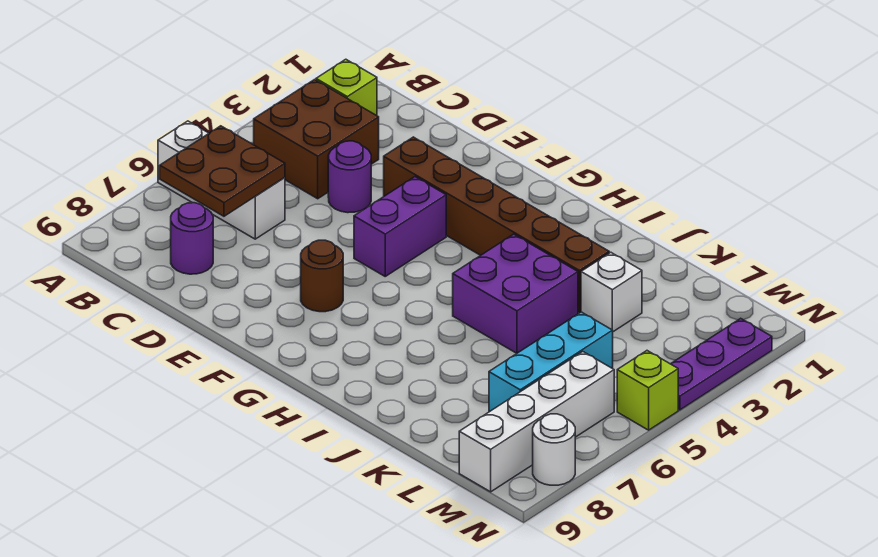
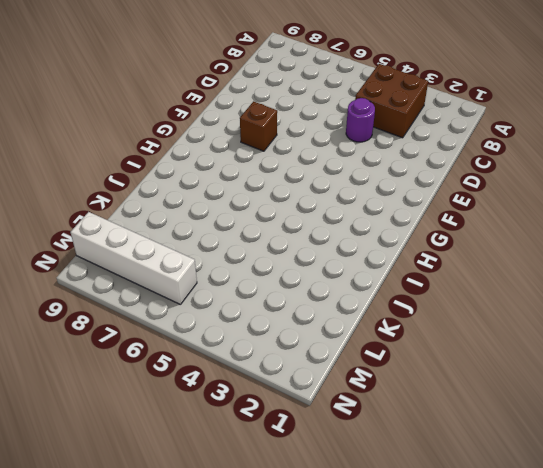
brown 1x1 brick [240,101,277,151] -> brown 1x1 round brick [301,240,343,312]
none -> white 1x3 brick [158,121,285,239]
none -> lime 1x1 brick [316,59,377,116]
none -> purple 1x1 round brick [171,203,213,274]

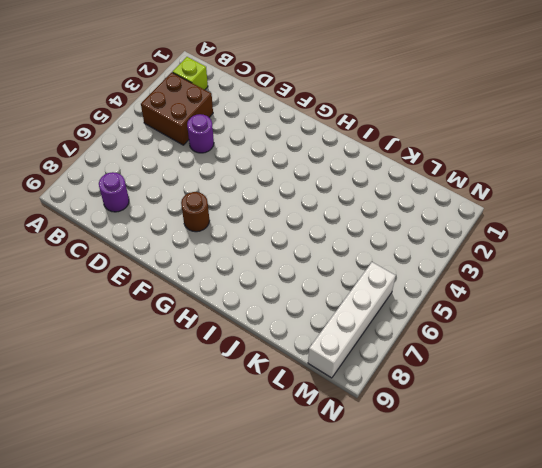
none -> white 1x3 brick [158,121,285,239]
none -> brown 1x6 brick [384,137,609,313]
none -> purple 1x2 brick [354,177,446,276]

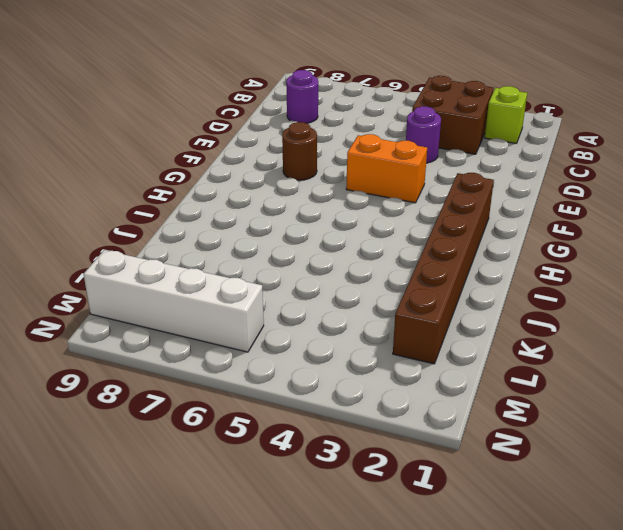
orange 1x2 brick [346,134,427,203] -> purple 1x2 brick [354,177,446,276]
brown 1x6 brick [393,173,494,364] -> brown 1x6 brick moved to [384,137,609,313]
none -> white 1x3 brick [158,121,285,239]
none -> purple 2x2 brick [453,234,578,353]
none -> white 1x1 brick [581,252,642,332]

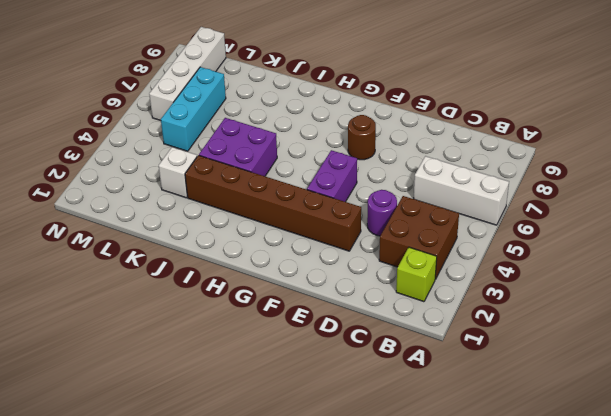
none -> purple 1x1 round brick [171,203,213,274]
none -> purple 1x3 plate [671,318,772,410]
none -> lime 1x1 brick [617,351,678,430]

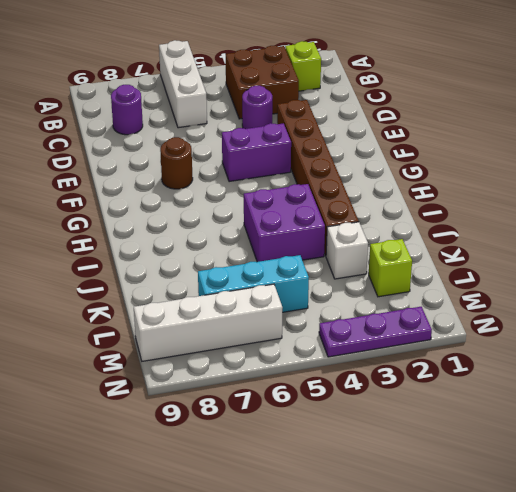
lime 1x1 brick [369,239,412,297] -> lime 1x1 brick moved to [617,351,678,430]
none -> white 1x1 round brick [533,414,575,485]
none -> brown 2x2 plate [160,126,285,216]

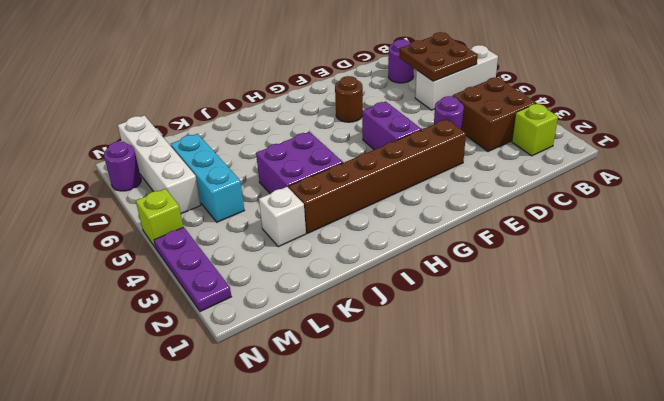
purple 1x1 round brick [104,141,141,191] -> white 1x1 round brick [533,414,575,485]

